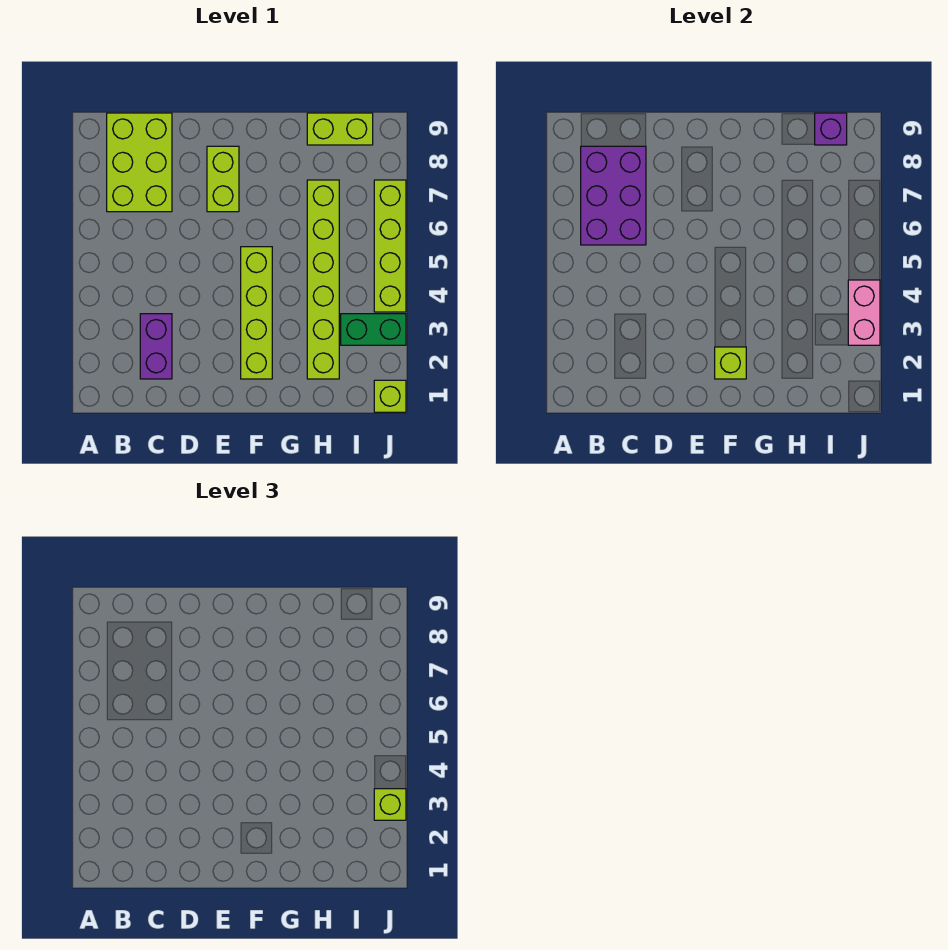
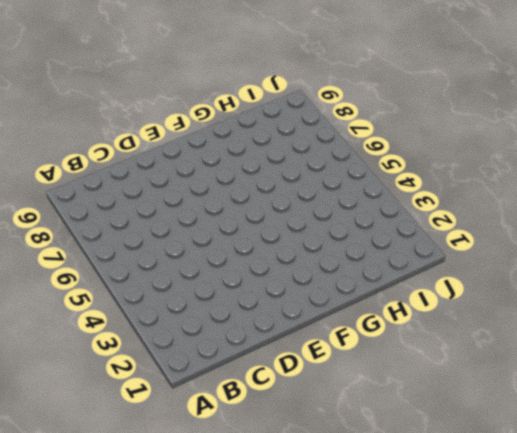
none -> lime 2x3 brick [107,113,172,212]
none -> purple 1x2 brick [140,314,172,379]
none -> lime 1x2 brick [207,146,239,212]

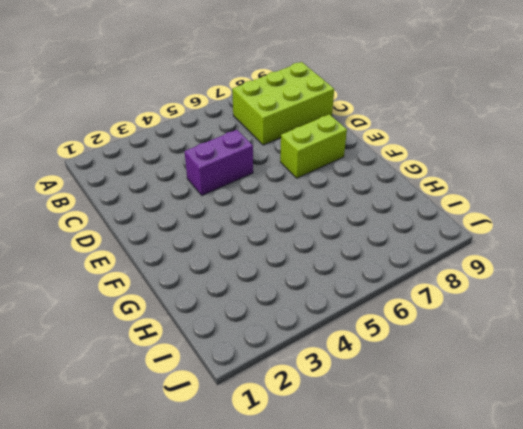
purple 1x2 brick [184,130,253,195] -> purple 1x2 brick moved to [140,314,172,379]
none -> lime 1x4 brick [241,247,272,379]
none -> lime 1x6 brick [307,180,339,379]
none -> lime 1x2 brick [307,113,373,145]

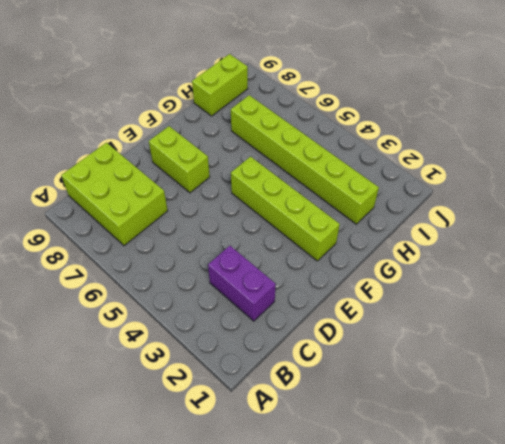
none -> green 1x2 brick [341,314,406,345]
none -> lime 1x1 brick [374,380,406,412]
none -> lime 1x4 brick [374,180,406,312]

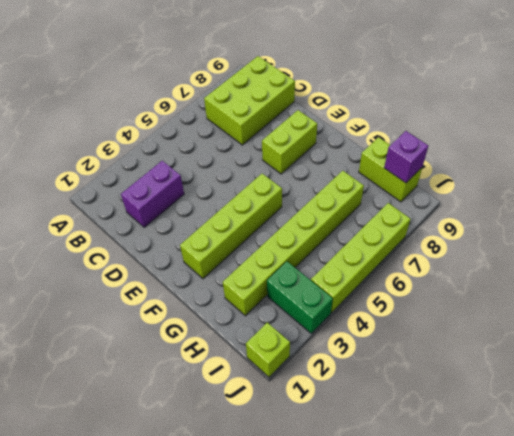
none -> purple 2x3 brick [581,146,646,245]
none -> lime 1x1 brick [715,347,746,379]
none -> pink 1x2 brick [848,280,880,345]

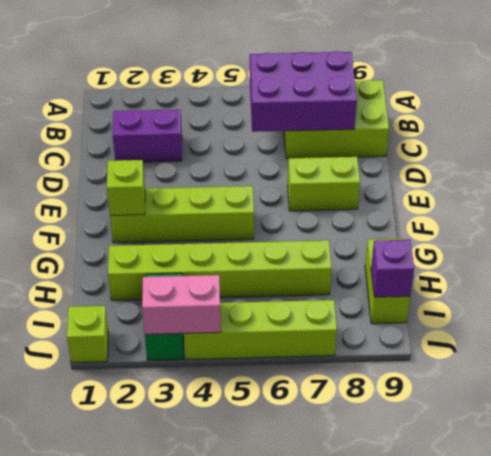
none -> lime 1x1 brick [374,789,406,820]

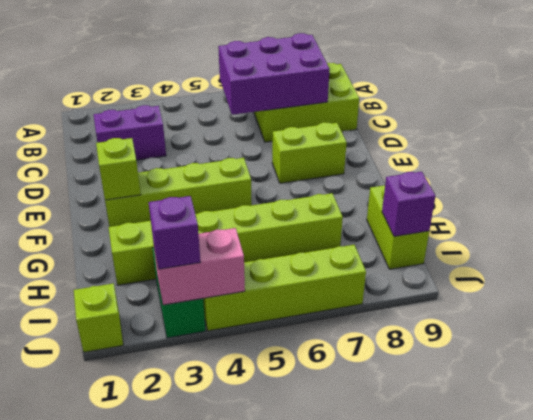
purple 1x1 brick [149,196,200,269] -> lime 1x1 brick [374,789,406,820]

